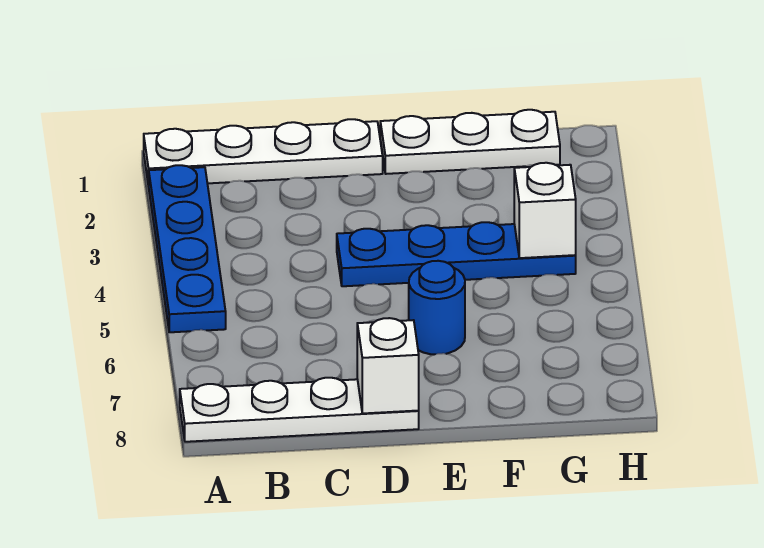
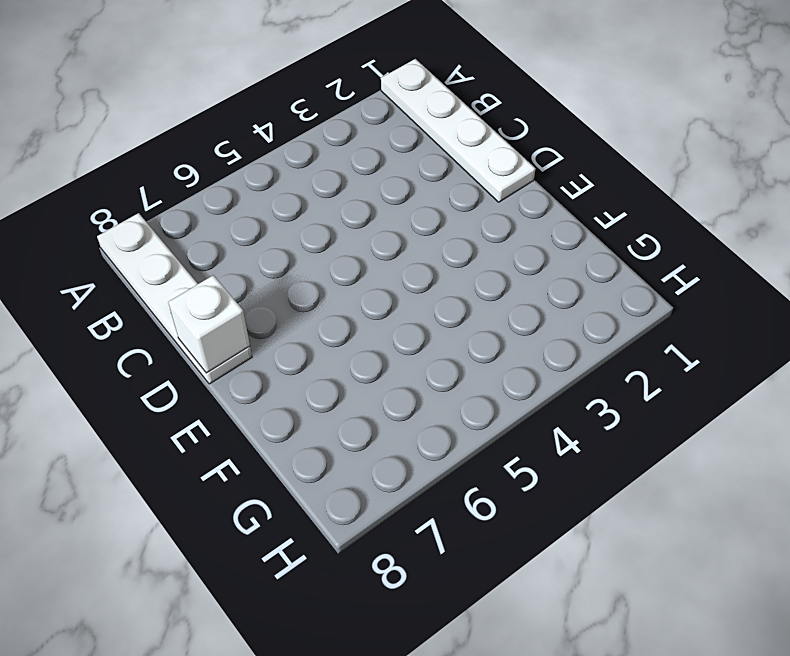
none -> blue 1x4 plate [149,165,226,332]
none -> blue 1x4 plate [337,222,576,286]

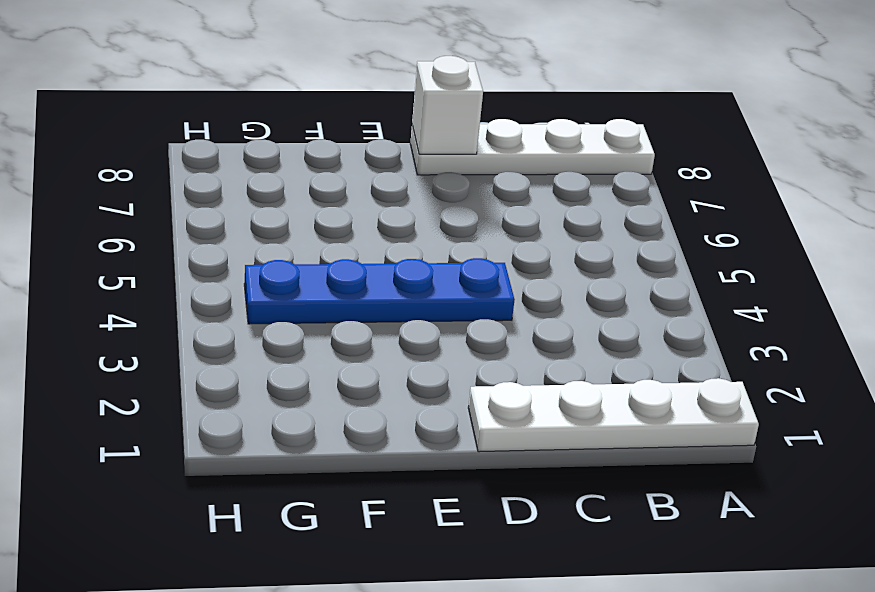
none -> blue 1x4 plate [149,165,226,332]
none -> white 1x3 plate [380,110,560,174]

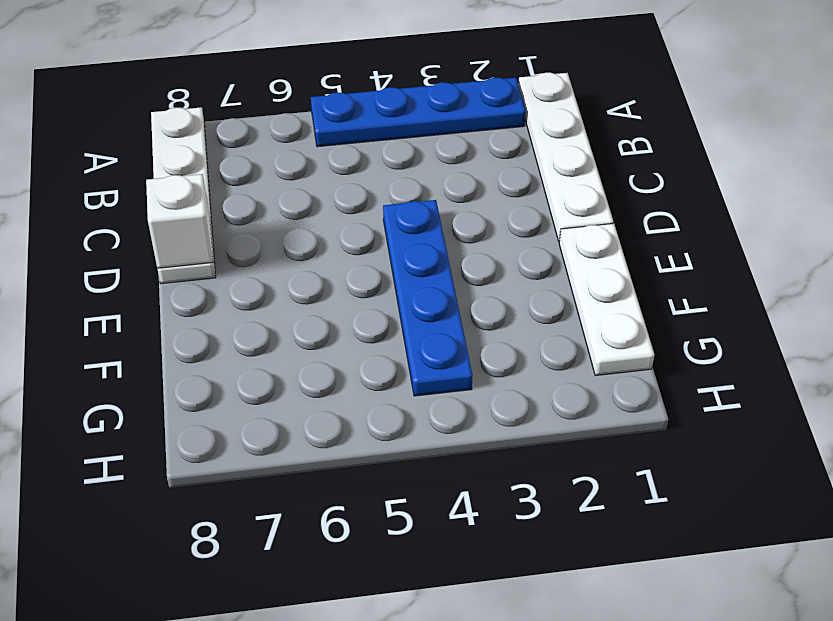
none -> blue 1x1 round brick [409,261,465,354]
none -> white 1x1 brick [514,163,576,258]

